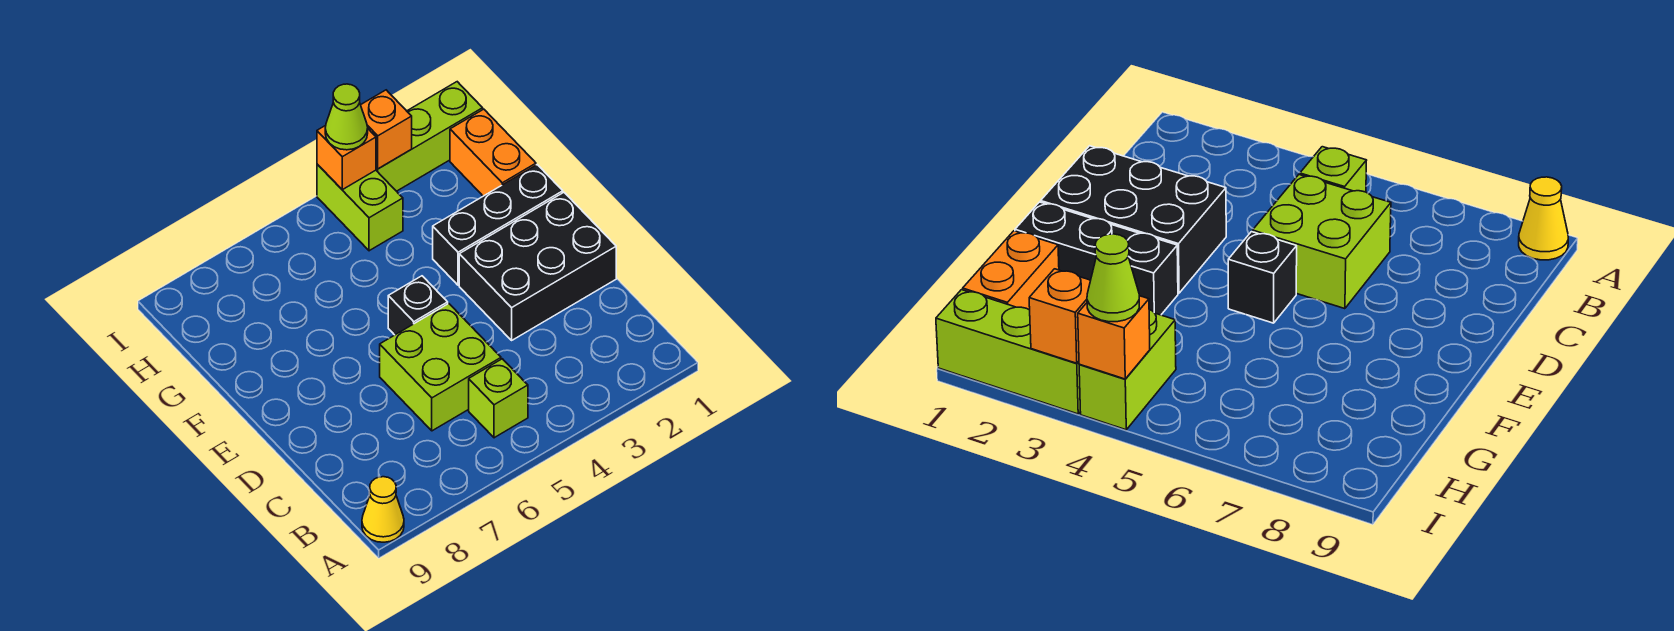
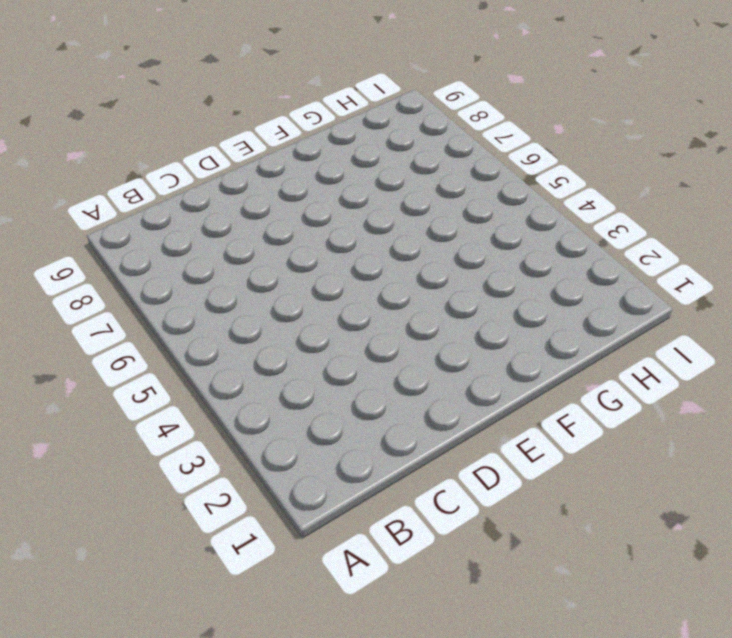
none -> yellow 1x1 cone [362,477,404,542]
none -> lime 1x1 brick [469,359,528,438]
none -> lime 2x2 brick [380,304,501,431]

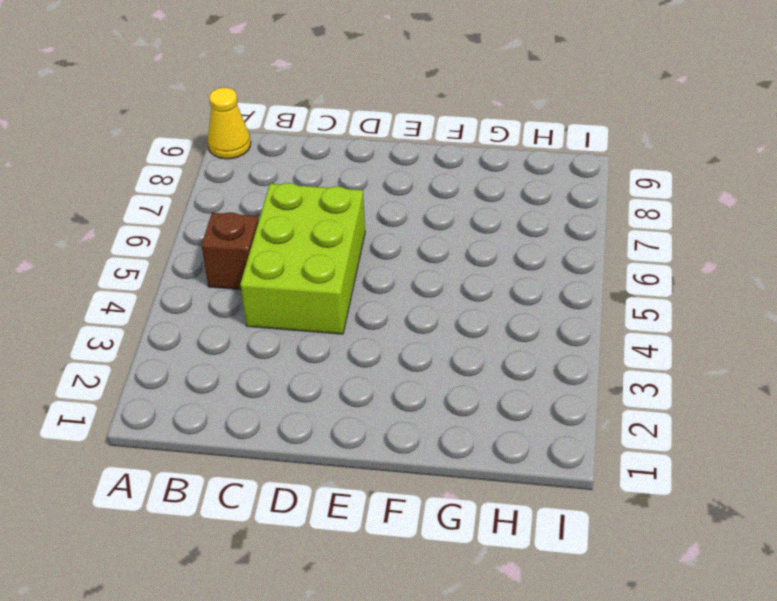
brown 1x1 brick [201,212,259,290] -> lime 1x1 brick [469,359,528,438]
lime 2x3 brick [240,183,365,334] -> lime 2x2 brick [380,304,501,431]
none -> black 2x3 brick [459,192,616,340]
none -> black 1x1 brick [388,276,448,335]
none -> black 1x3 brick [433,165,563,285]

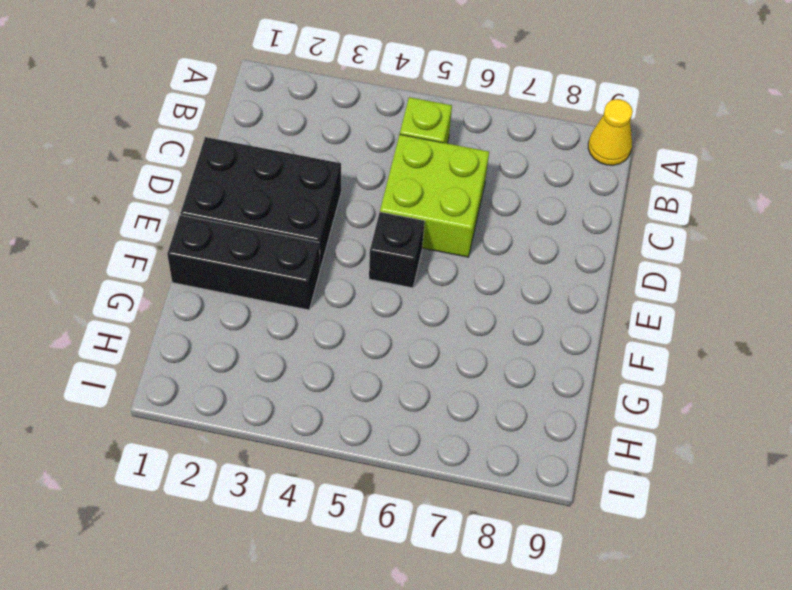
none -> orange 1x2 brick [450,109,536,196]
none -> lime 1x2 brick [317,164,403,251]
none -> lime 1x3 brick [376,82,483,191]

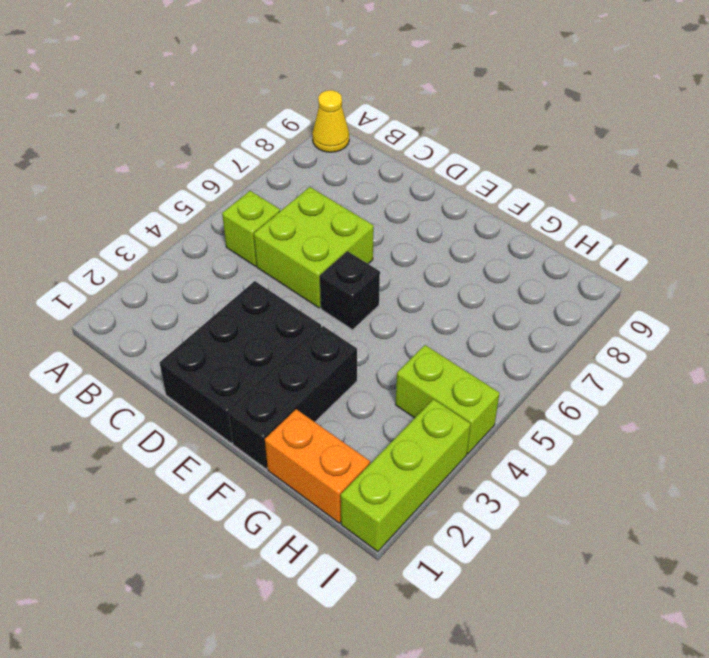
none -> orange 1x1 brick [361,90,412,169]
none -> orange 1x1 brick [317,126,376,190]
none -> lime 1x1 cone [325,84,368,150]

